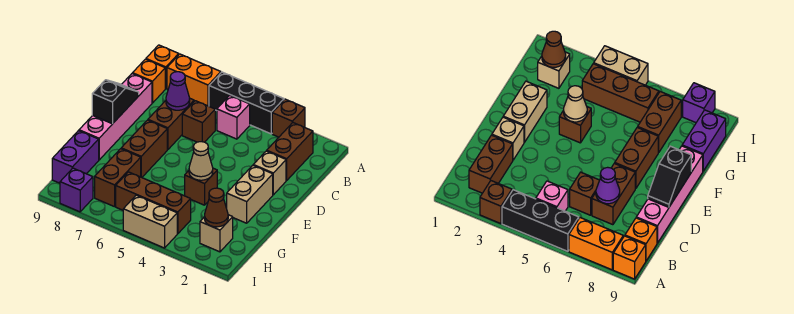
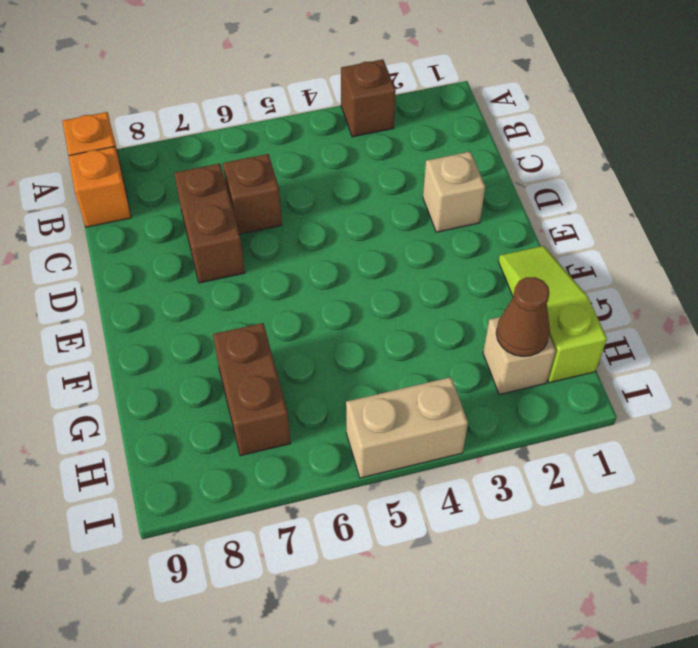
lime 1x3 slope [498,246,607,383] -> none
none -> black 1x3 brick [209,72,284,134]
none -> orange 1x2 brick [167,54,221,106]
none -> brown 1x2 brick [267,123,313,180]

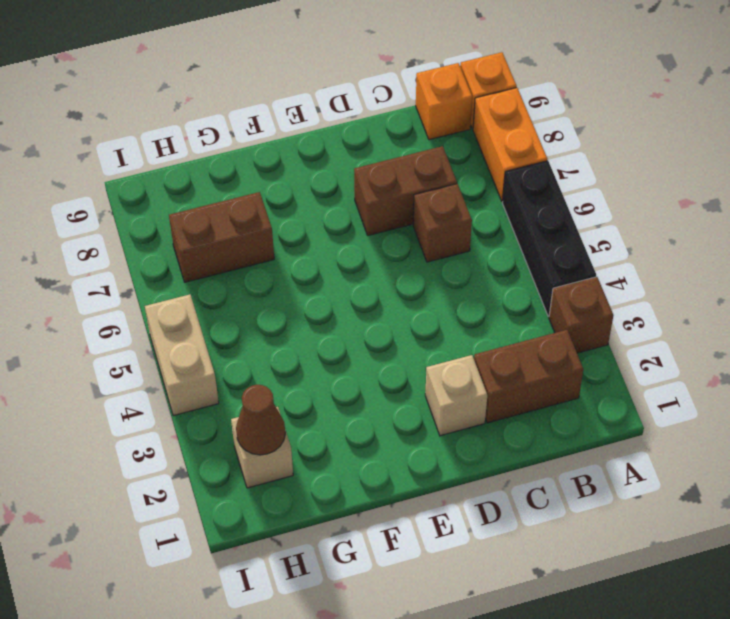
none -> pink 1x1 brick [217,95,250,139]
none -> pink 1x4 brick [79,74,152,160]
none -> tan 1x2 brick [227,165,273,223]

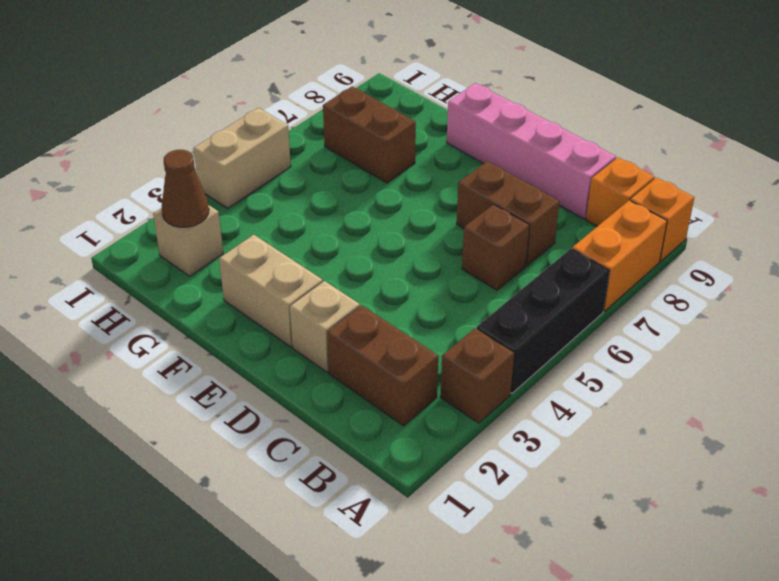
none -> pink 1x1 brick [217,95,250,139]
none -> brown 1x2 brick [121,120,167,177]
none -> brown 1x1 brick [185,168,217,205]

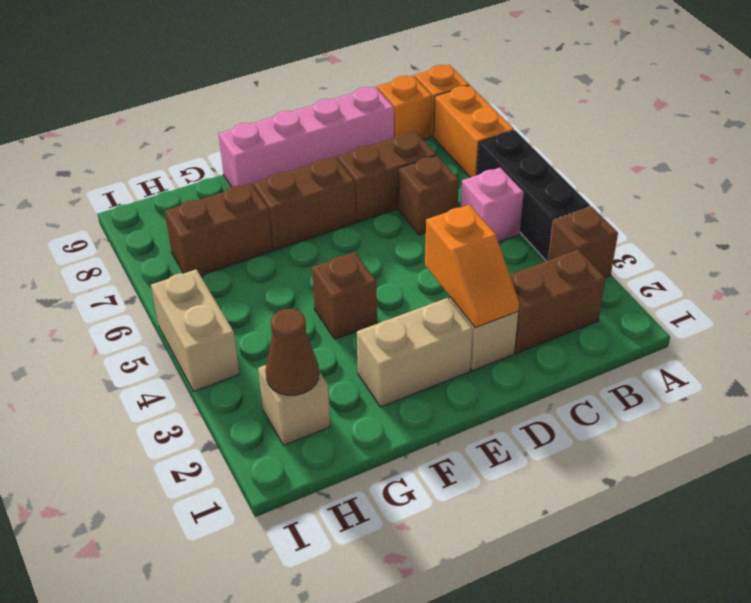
orange 1x2 slope [425,205,519,328] -> none
none -> purple 1x2 brick [52,131,99,183]
none -> brown 1x3 brick [116,172,191,234]
none -> purple 1x1 brick [60,168,93,212]

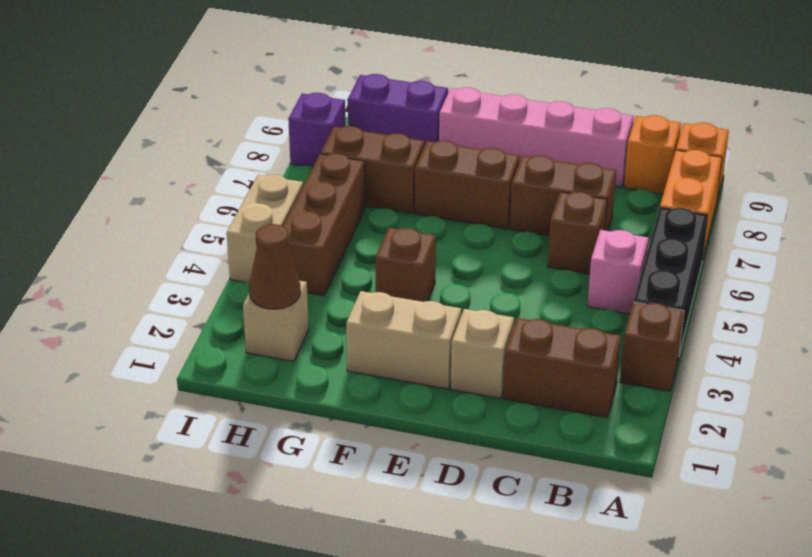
none -> purple 1x1 cone [166,72,190,110]
none -> black 1x2 slope [92,80,139,124]
none -> tan 1x1 cone [189,142,213,180]

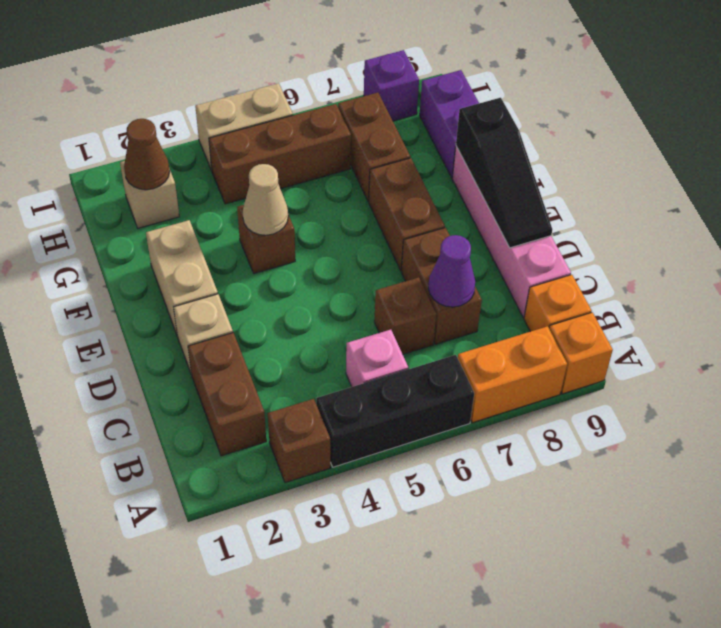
black 1x3 slope [456,98,552,248] -> black 1x2 slope [92,80,139,124]

